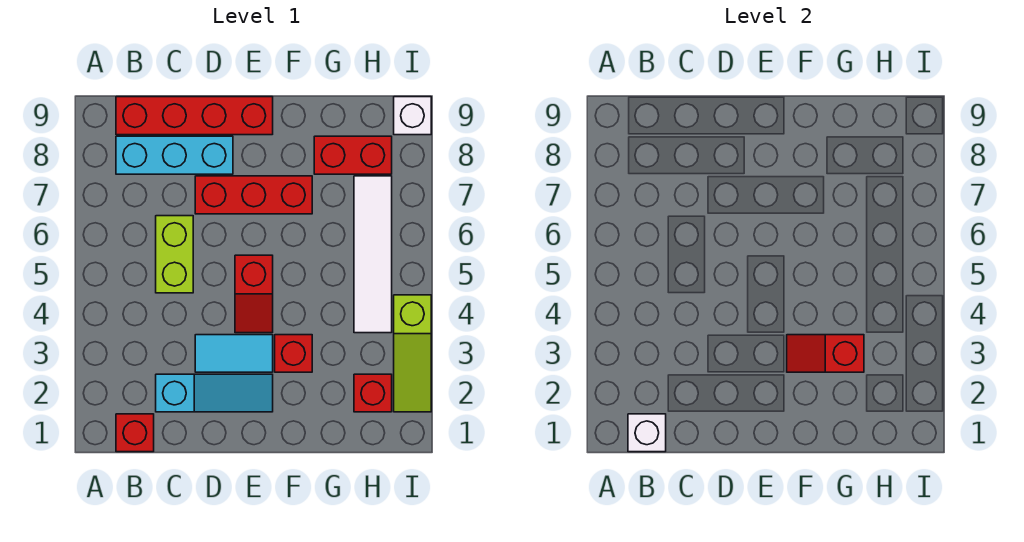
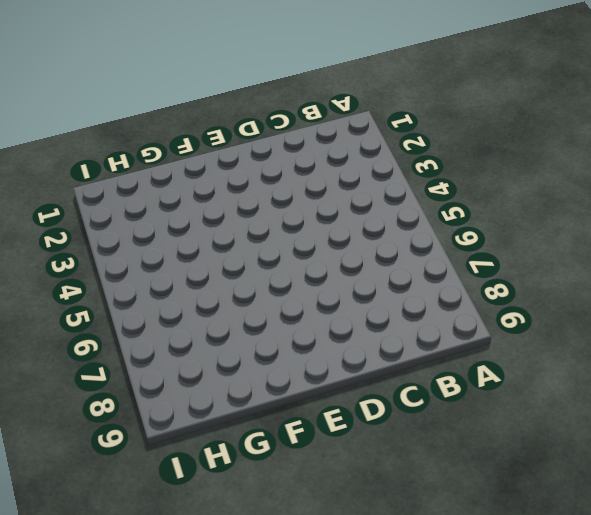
none -> red 1x1 brick [116,414,154,452]
none -> cyan 1x3 brick [116,136,233,174]
none -> red 1x4 brick [116,97,273,135]

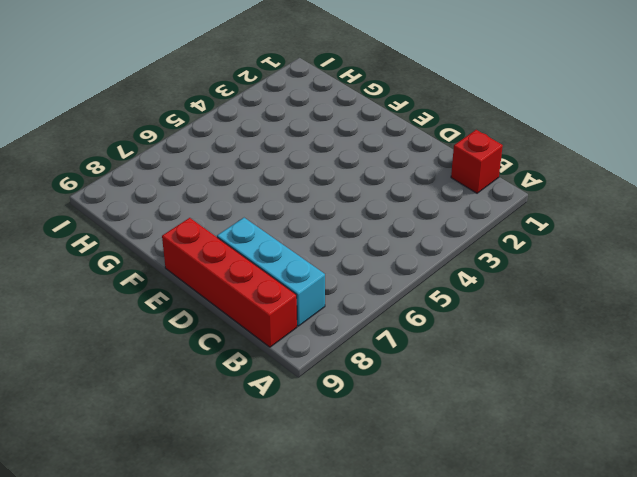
none -> cyan 1x3 slope [156,374,273,412]
none -> lime 1x2 brick [156,216,193,293]
none -> cyan 1x2 tile [195,335,273,372]

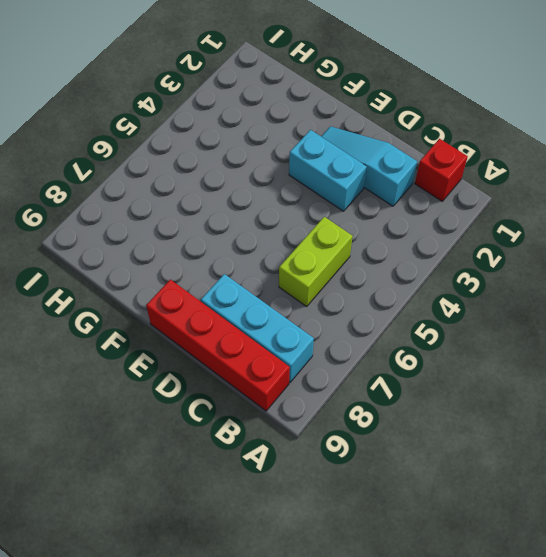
cyan 1x2 brick [289,130,367,211] -> cyan 1x2 tile [195,335,273,372]
none -> red 1x3 brick [195,176,312,214]
none -> red 1x2 slope [235,255,273,333]
none -> red 1x1 brick [275,335,312,372]

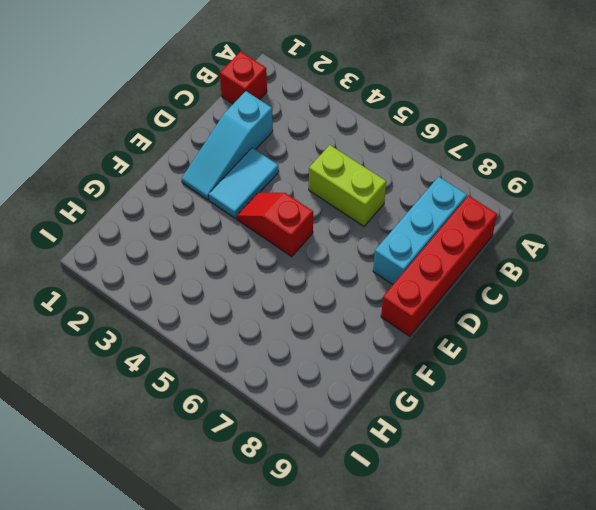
none -> red 1x3 brick [195,176,312,214]
none -> red 1x1 brick [275,335,312,372]
none -> red 1x2 brick [314,136,392,174]

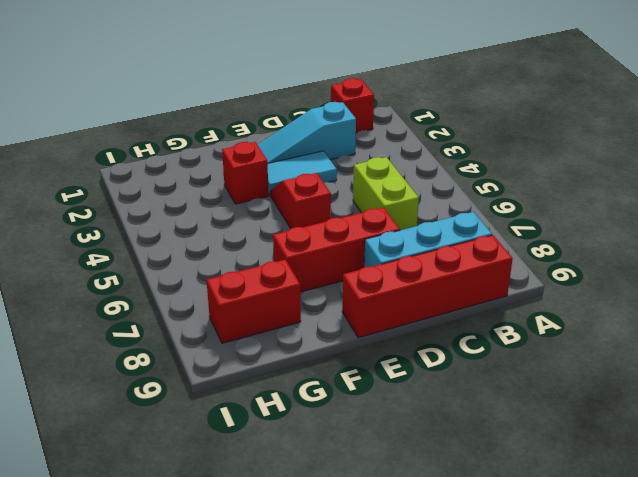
none -> red 1x1 brick [354,374,392,412]
none -> white 1x4 tile [354,176,392,333]
none -> lime 1x3 slope [394,295,431,412]

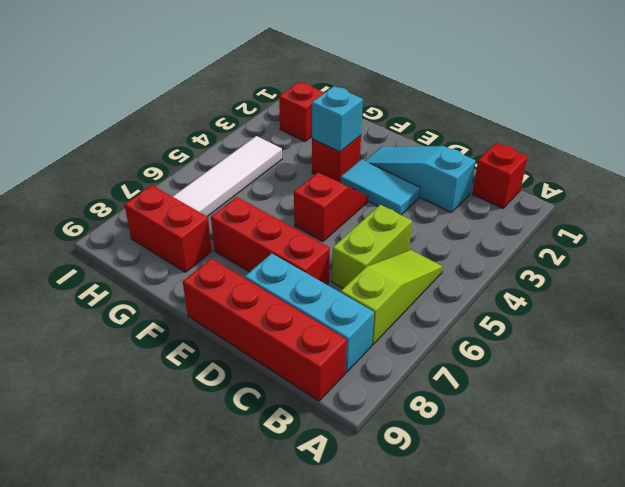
lime 1x3 slope [341,250,443,345] -> lime 1x3 slope moved to [394,295,431,412]
cyan 1x1 brick [312,86,363,152] -> red 1x2 slope [787,335,864,372]
none -> white 1x1 brick [394,97,431,135]
none -> white 1x1 brick [628,414,666,452]

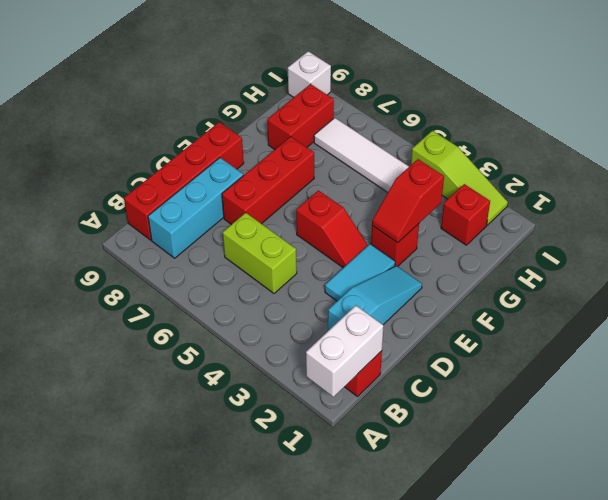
white 1x2 brick [306,306,384,397] -> white 1x1 brick [628,414,666,452]

